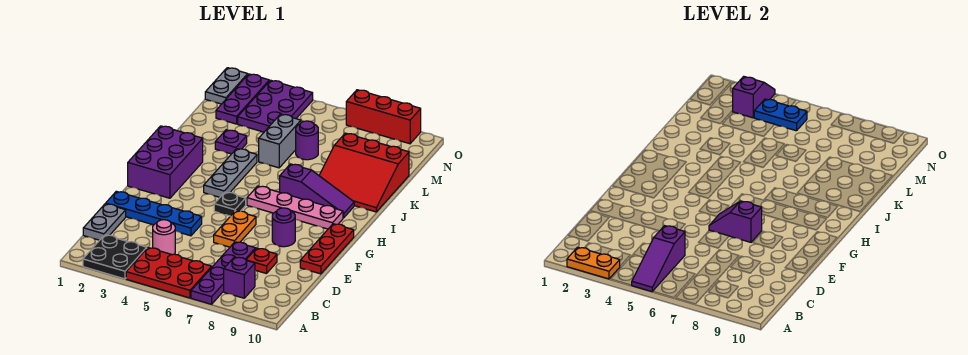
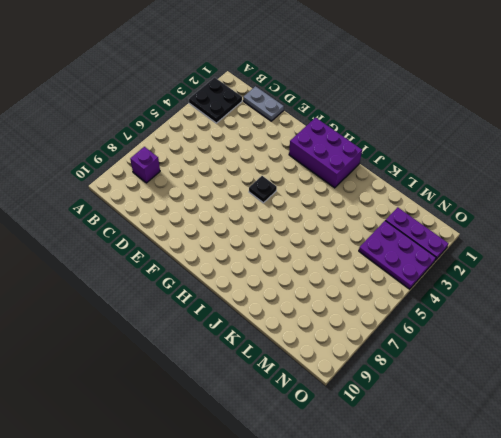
none -> red 2x3 plate [126,248,212,298]
none -> purple 1x4 plate [191,242,256,304]
none -> pink 1x1 round brick [153,220,175,255]

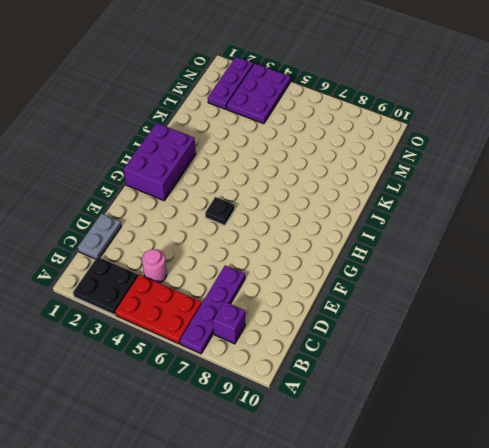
none -> red 1x1 plate [246,248,277,274]
none -> blue 1x4 plate [106,191,202,236]
none -> orange 1x2 plate [214,211,256,247]

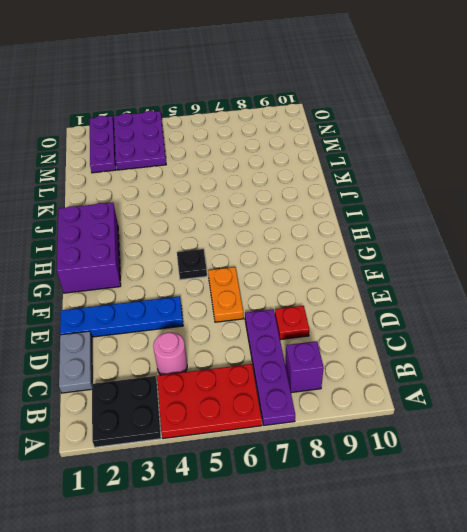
none -> red 1x3 plate [300,224,354,274]
none -> purple 1x1 round brick [272,208,295,247]
none -> grey 1x3 plate [204,149,257,197]

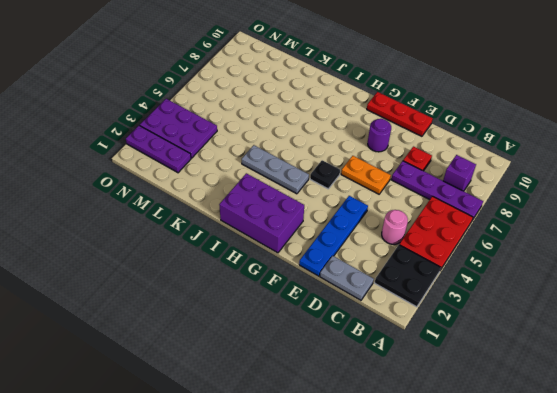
none -> pink 1x4 plate [247,186,343,229]
none -> purple 1x3 slope [280,164,354,218]
none -> red 3x3 slope [319,133,409,212]

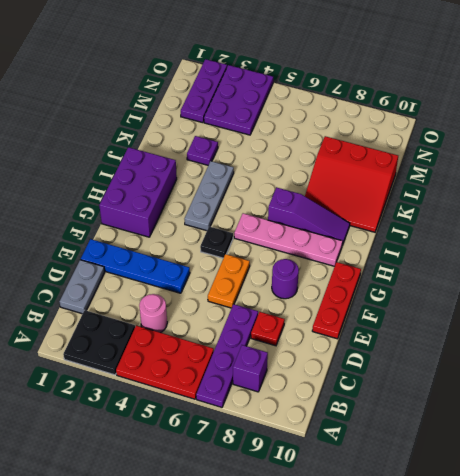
none -> grey 1x2 brick [259,114,301,168]
none -> purple 1x1 round brick [296,121,318,160]
none -> grey 1x2 plate [205,68,248,104]

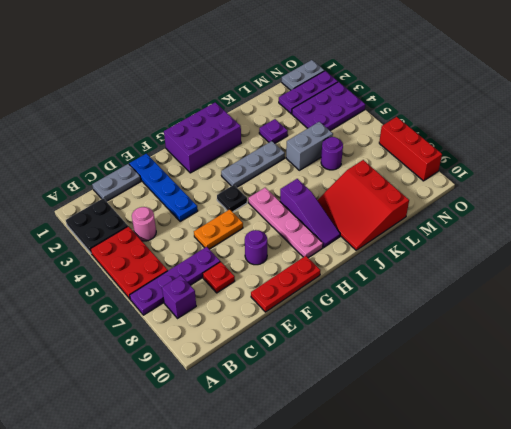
none -> orange 1x2 plate [567,247,620,279]
none -> purple 1x3 slope [632,226,685,291]
none -> purple 1x2 slope [709,201,762,242]

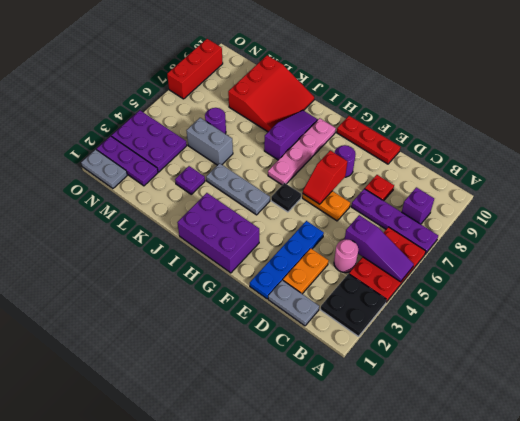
orange 1x2 plate [283,249,328,294] -> orange 1x2 plate moved to [567,247,620,279]
red 1x2 slope [303,151,347,204] -> purple 1x2 slope [709,201,762,242]
none -> purple 1x2 slope [733,76,775,118]
none -> blue 1x2 plate [754,99,807,131]

